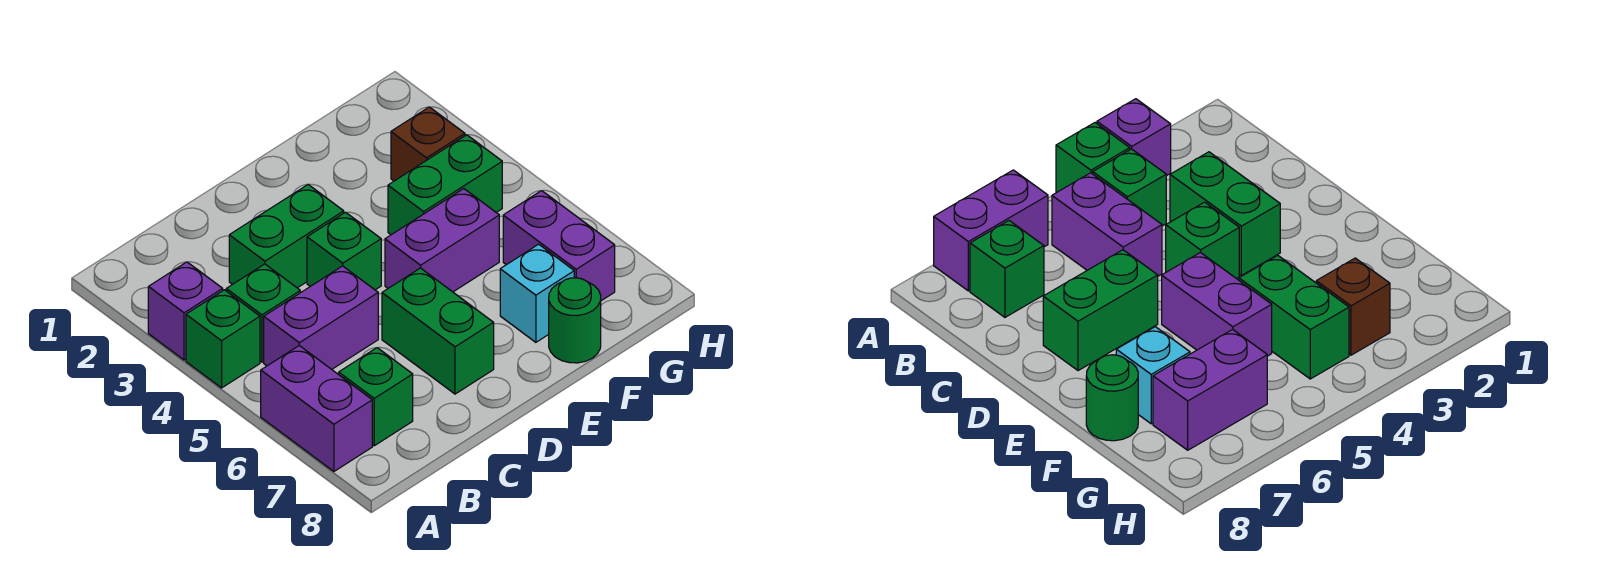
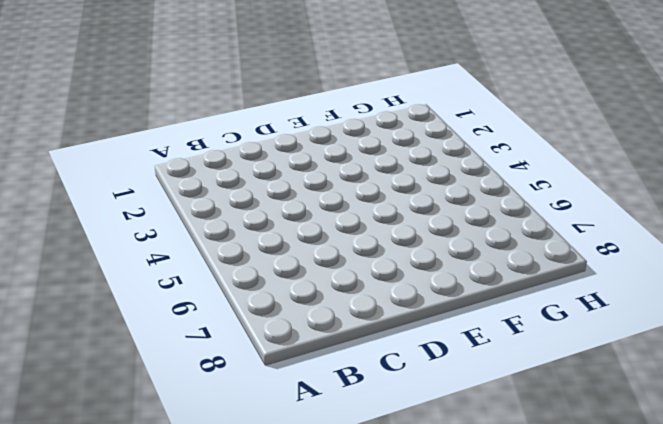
none -> purple 1x1 brick [148,262,223,360]
none -> green 1x1 brick [186,290,260,388]
none -> purple 1x2 brick [261,346,372,471]

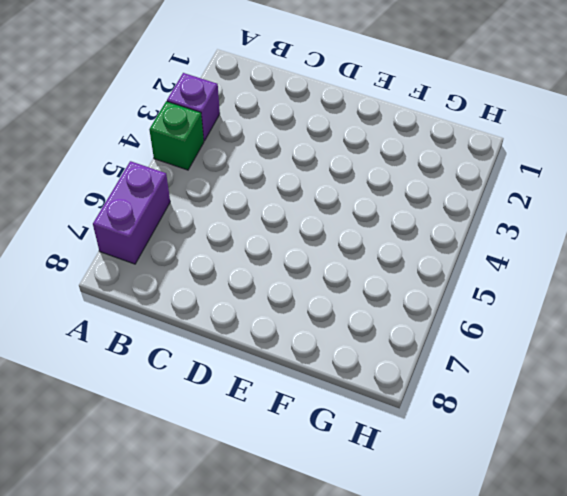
none -> green 1x1 brick [226,264,300,362]
none -> purple 1x2 brick [264,266,378,369]
none -> green 1x1 brick [339,348,413,446]

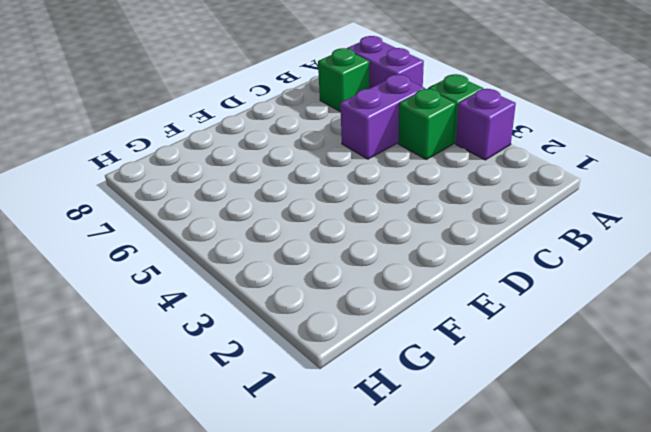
none -> green 1x2 brick [229,185,344,288]
none -> green 1x1 brick [307,212,381,290]
none -> green 1x2 brick [382,268,494,394]

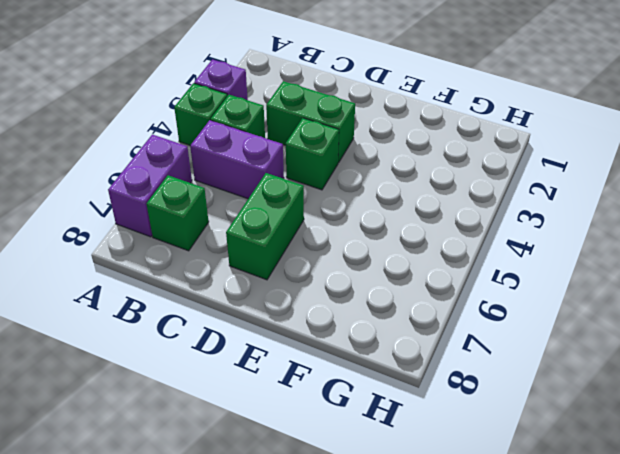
none -> purple 1x2 brick [385,189,499,292]
none -> green 1x2 brick [388,135,502,235]
none -> cyan 1x1 brick [500,244,574,342]

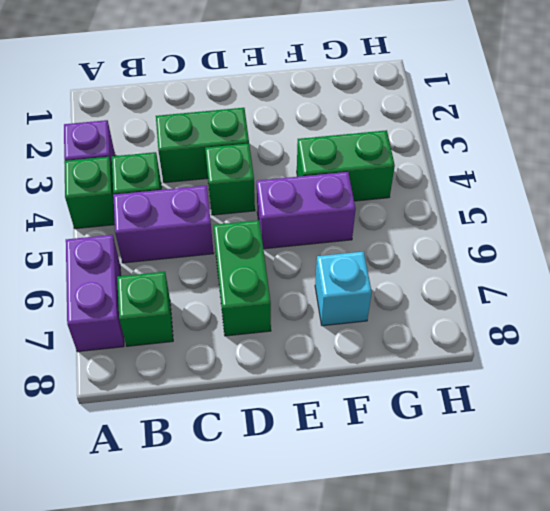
none -> green 1x1 round brick [549,278,601,363]
none -> brown 1x1 brick [391,107,465,181]
none -> purple 1x2 brick [503,191,615,301]

